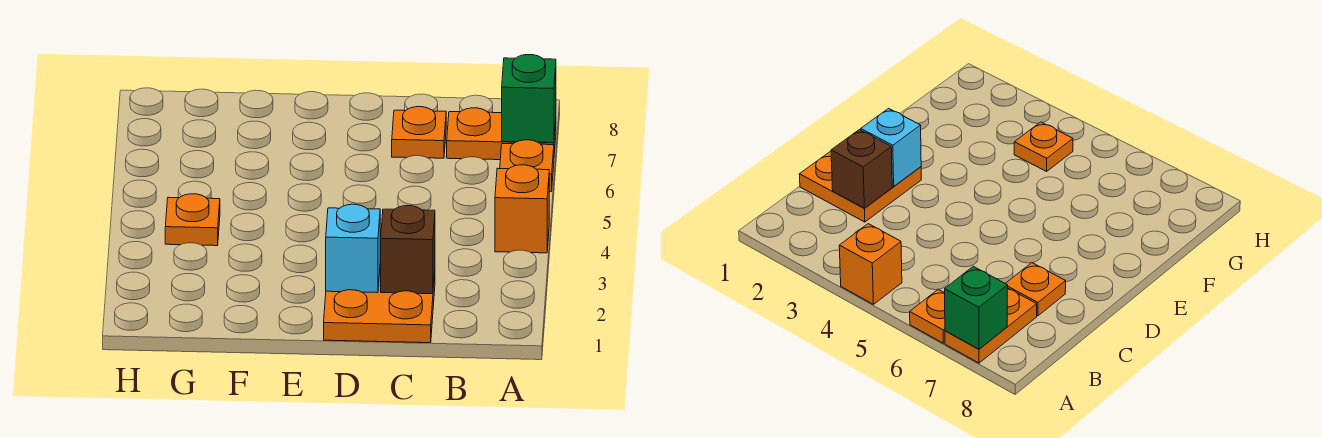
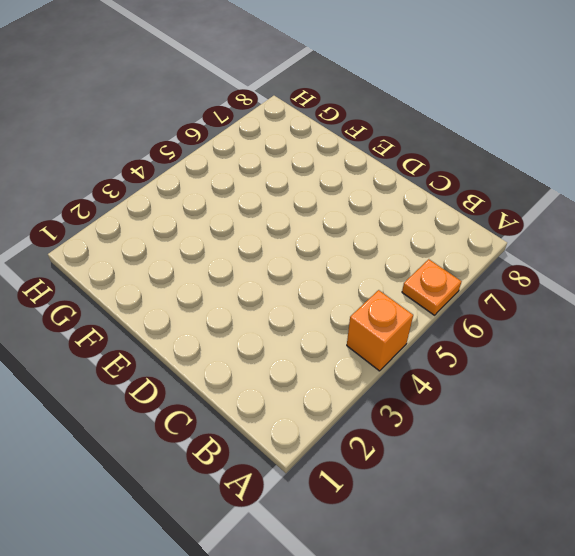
none -> orange 1x2 plate [447,108,556,160]
none -> orange 2x2 plate [324,264,435,343]

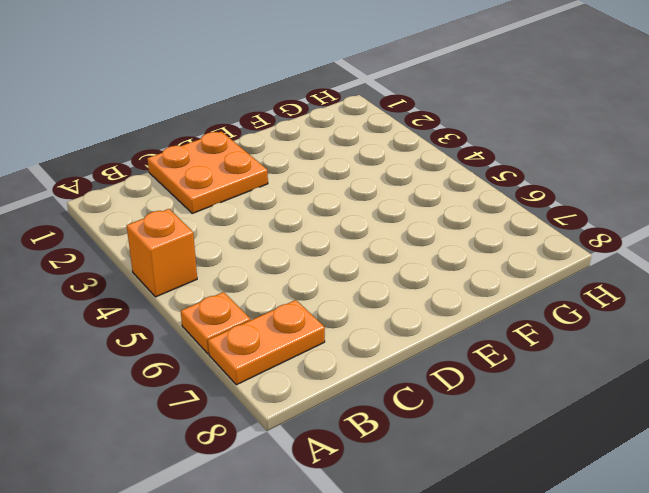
none -> orange 1x1 plate [392,107,446,158]
none -> orange 1x1 plate [165,194,220,246]

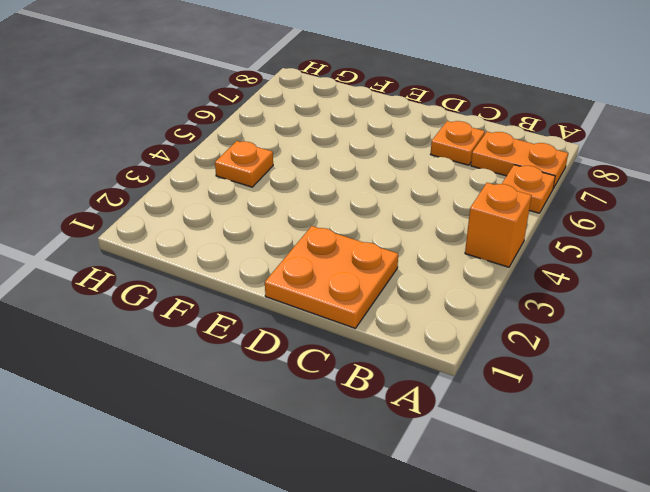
none -> green 1x1 brick [502,55,556,143]
none -> brown 1x1 brick [381,206,435,294]

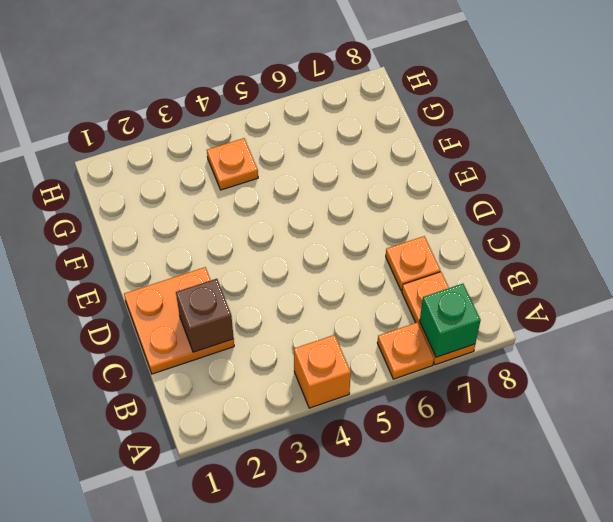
none -> cyan 1x1 brick [326,204,380,293]

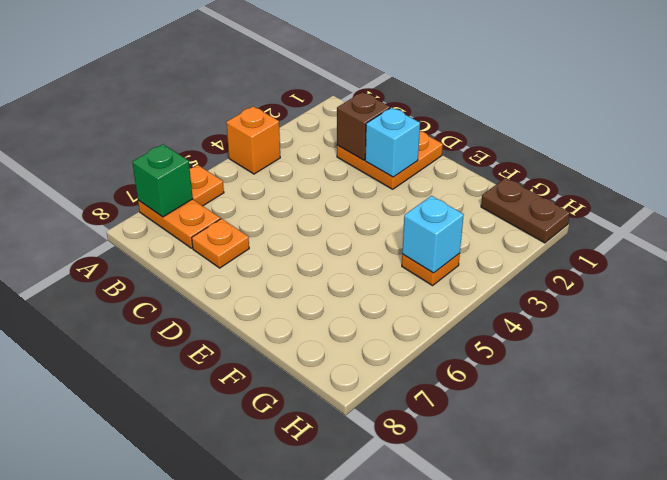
brown 1x2 plate [481,178,570,243] -> none
cyan 1x1 brick [402,196,464,273] -> none

